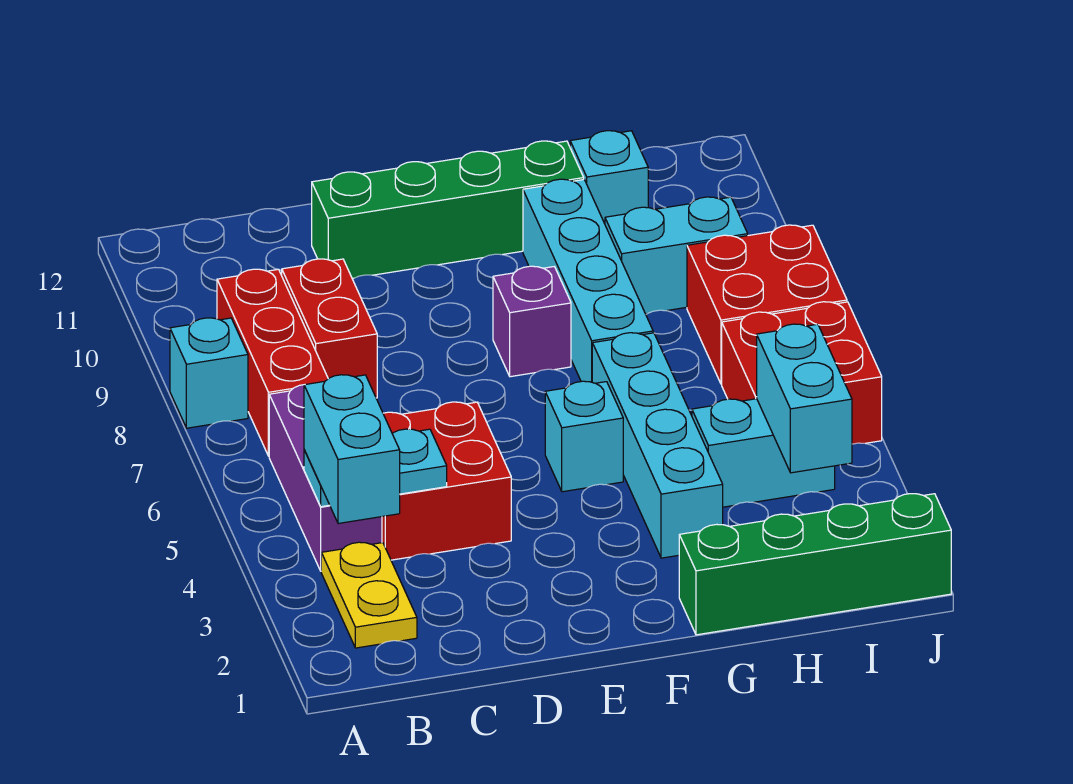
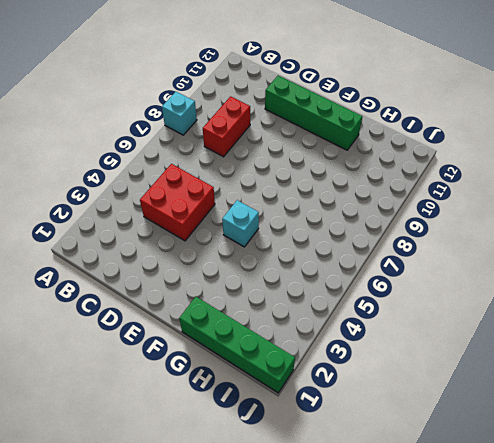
none -> yellow 1x2 plate [321,542,417,648]
none -> purple 1x3 brick [269,385,382,571]
none -> red 1x3 brick [217,269,328,456]

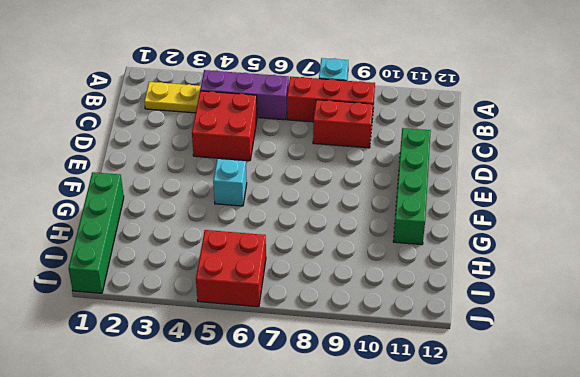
none -> purple 1x1 brick [493,266,571,377]
none -> cyan 1x4 brick [592,333,723,558]
none -> cyan 1x4 brick [523,179,653,382]

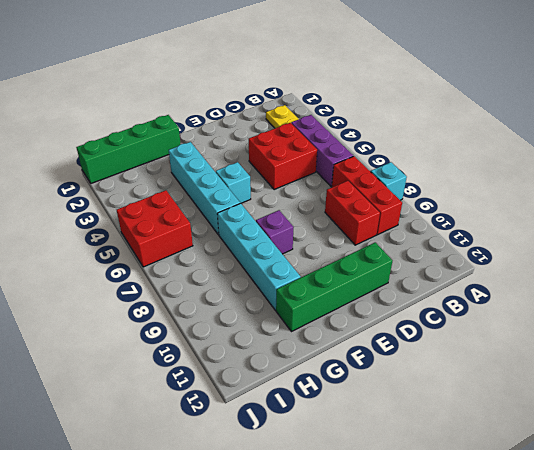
none -> cyan 1x2 brick [692,399,835,507]
none -> cyan 1x2 brick [605,197,748,314]
none -> cyan 1x1 brick [570,131,648,224]

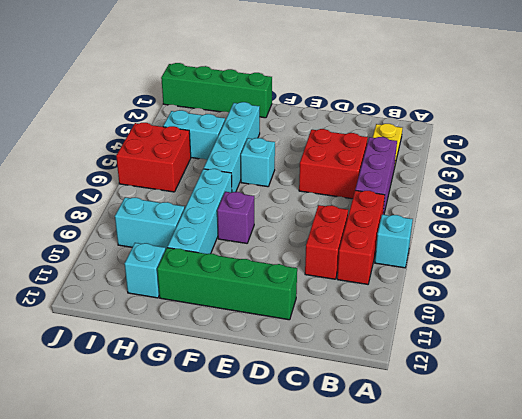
none -> red 2x2 brick [687,225,847,384]
none -> cyan 1x2 plate [304,429,447,507]
none -> cyan 1x2 brick [757,324,852,473]

